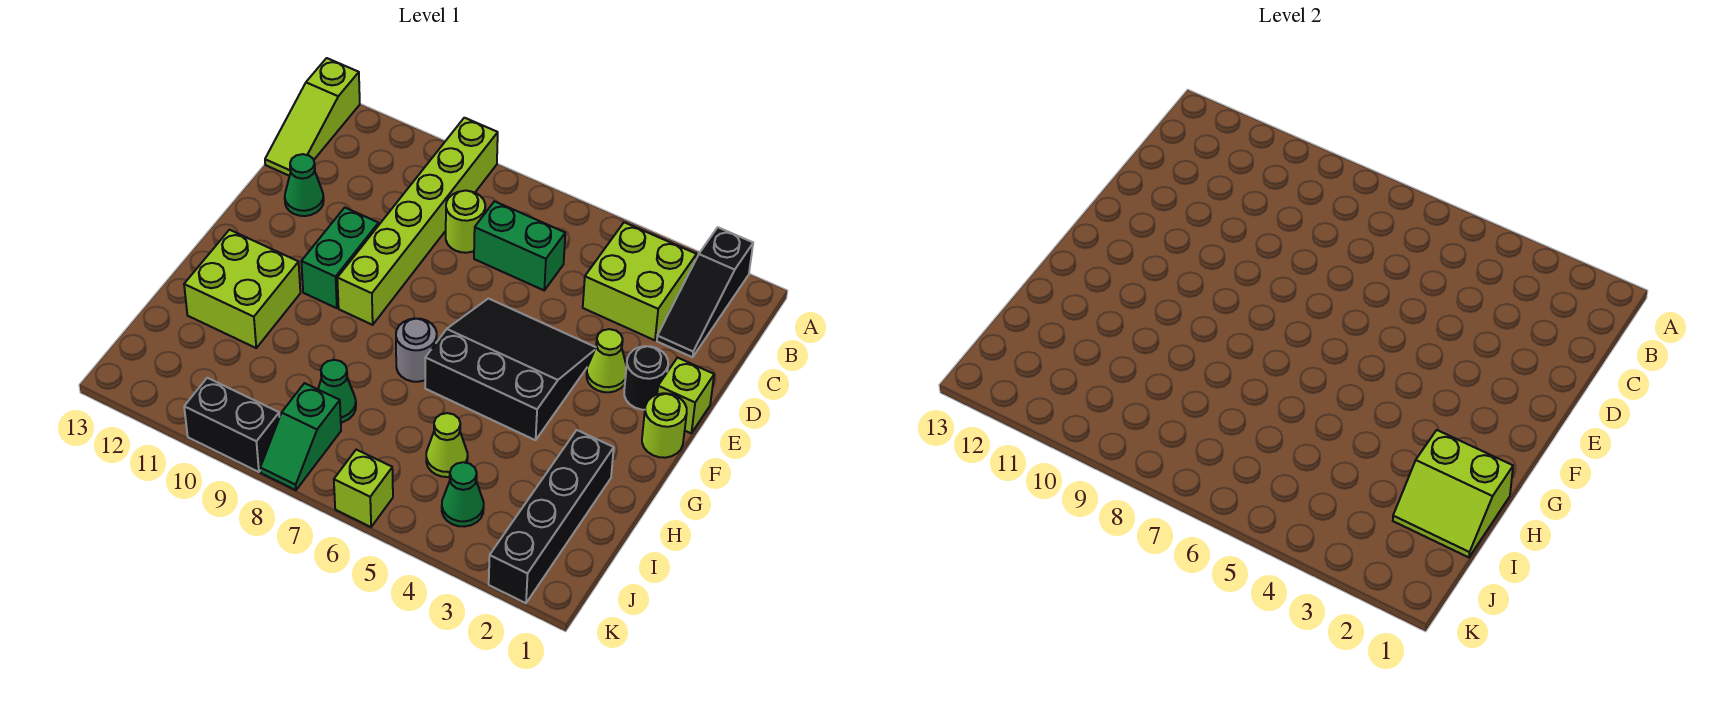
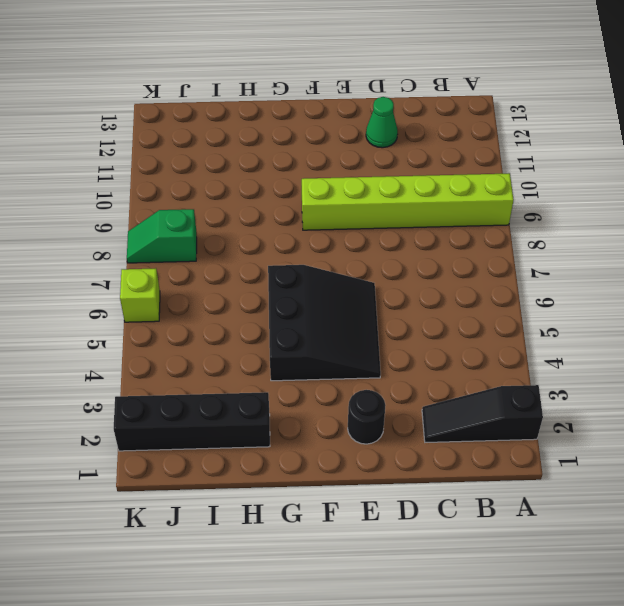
none -> lime 1x3 slope [265,58,360,176]
none -> lime 2x2 brick [583,222,697,340]
none -> green 1x2 brick [474,201,565,290]

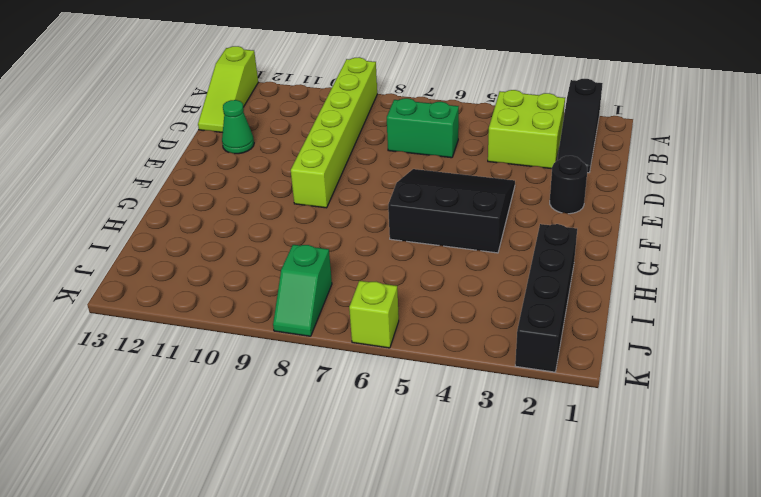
none -> lime 1x1 round brick [446,190,485,253]
none -> lime 1x1 brick [657,358,714,433]
none -> lime 1x1 cone [587,329,626,392]

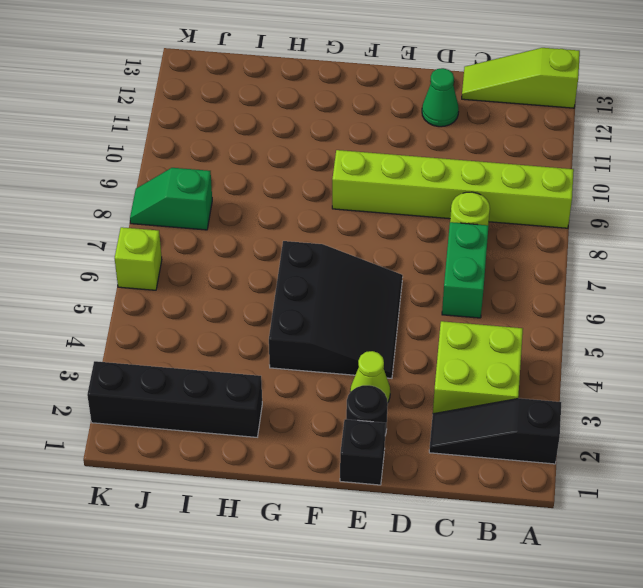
black 1x1 brick [340,419,386,485] -> lime 1x1 brick [657,358,714,433]
none -> green 1x2 brick [301,208,379,308]
none -> lime 1x1 round brick [642,393,687,458]
none -> grey 1x1 round brick [396,318,437,382]

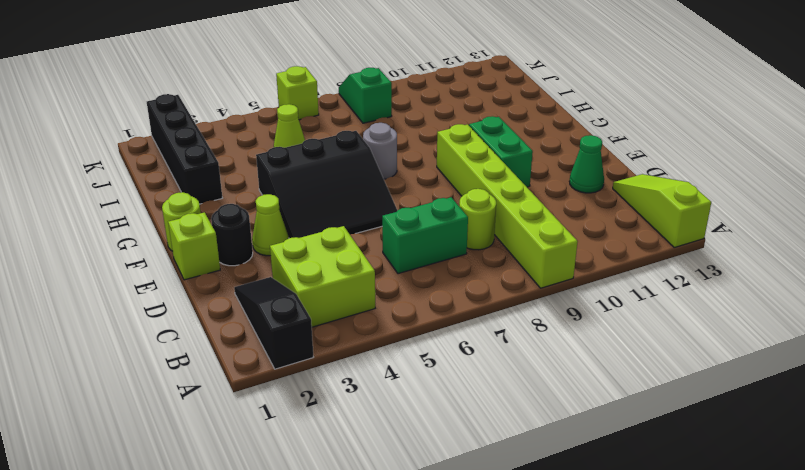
none -> lime 2x2 brick [184,230,300,348]
none -> green 1x1 cone [318,360,356,422]
none -> green 1x1 cone [442,462,484,527]

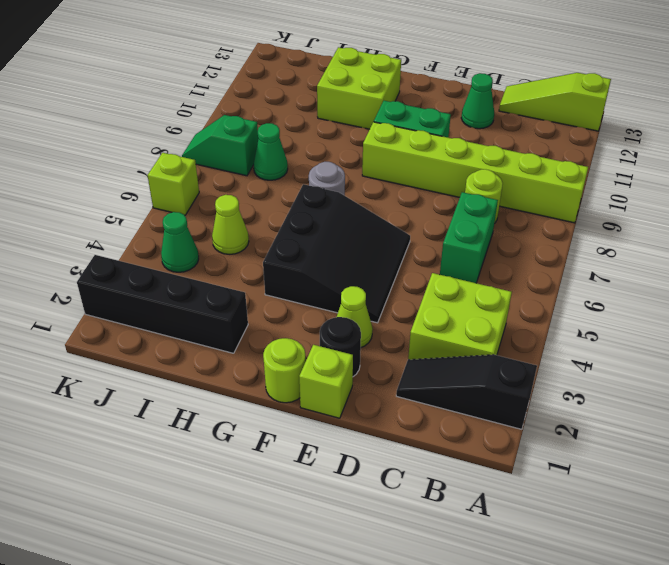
none -> black 1x2 brick [184,378,280,472]
none -> lime 2x2 slope [1393,430,1513,557]

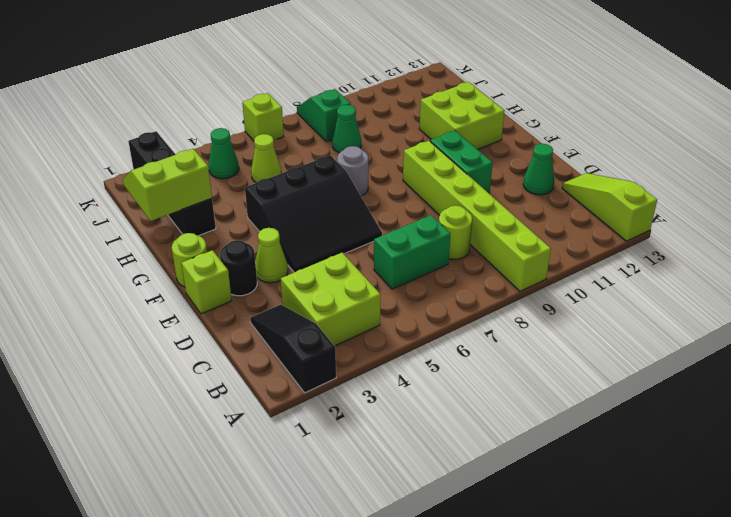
none -> black 1x2 brick [184,378,280,472]

